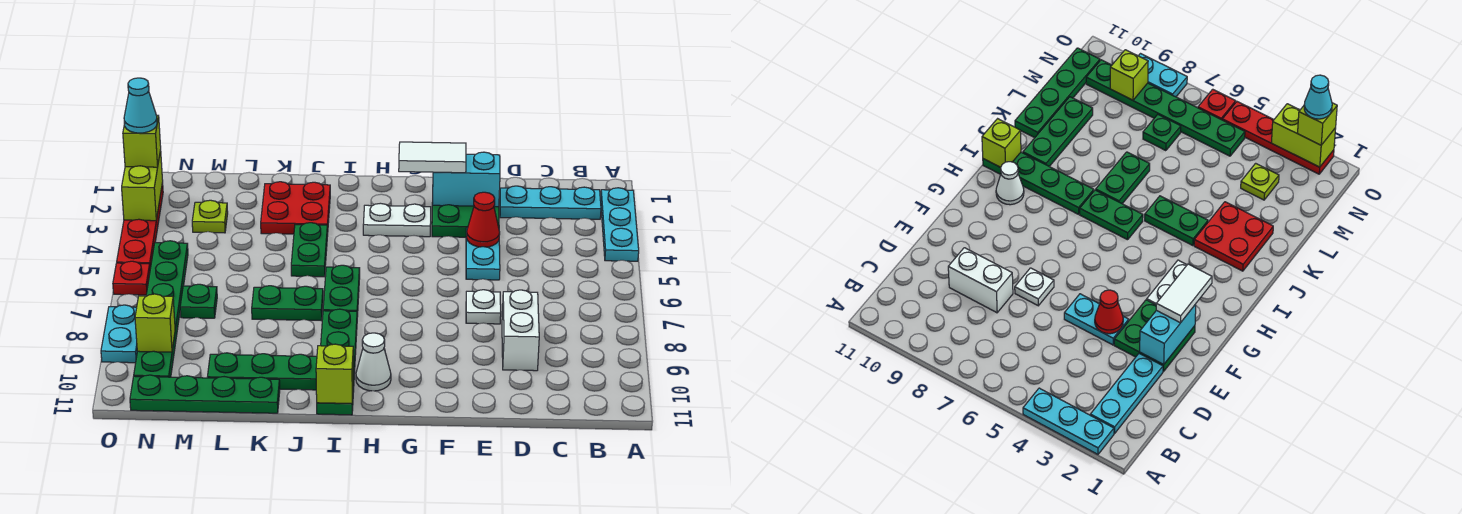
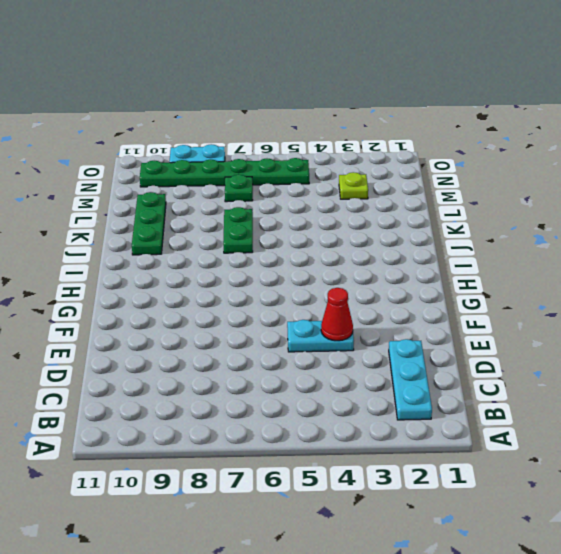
none -> cyan 1x3 plate [601,188,639,261]
none -> white 1x2 brick [502,290,539,371]
none -> green 2x2 plate [432,205,499,237]

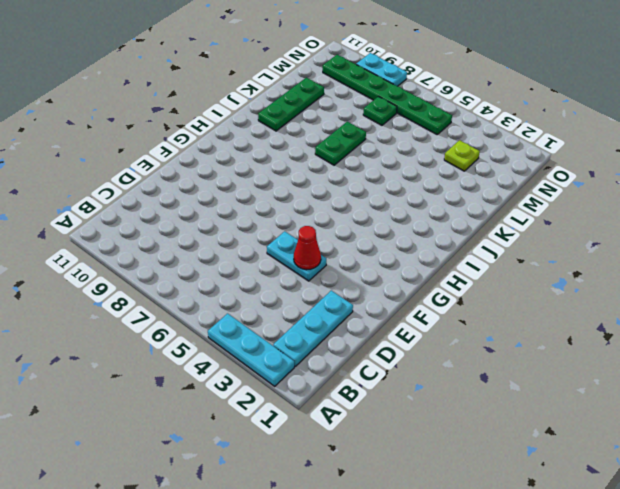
none -> white 1x2 brick [502,290,539,371]
none -> green 2x2 plate [432,205,499,237]
none -> white 1x1 plate [466,290,501,324]

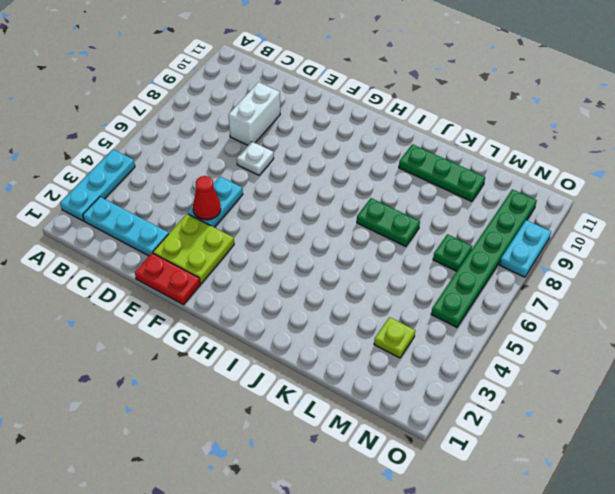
red 1x2 plate [135,253,200,305] -> none
lime 2x2 plate [153,214,234,284] -> green 2x2 plate [432,205,499,237]
none -> white 1x2 plate [363,203,431,237]
none -> white 1x1 cone [356,333,391,391]
none -> green 1x2 plate [323,265,360,317]

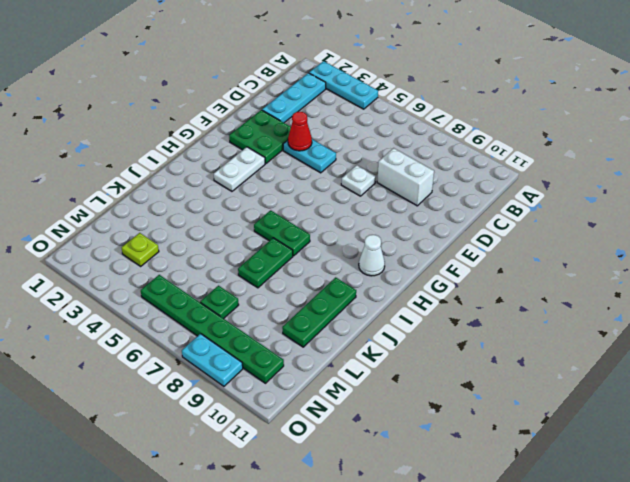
none -> green 1x4 plate [317,309,357,415]
none -> red 2x2 plate [261,182,330,234]
none -> green 1x2 plate [291,223,328,277]

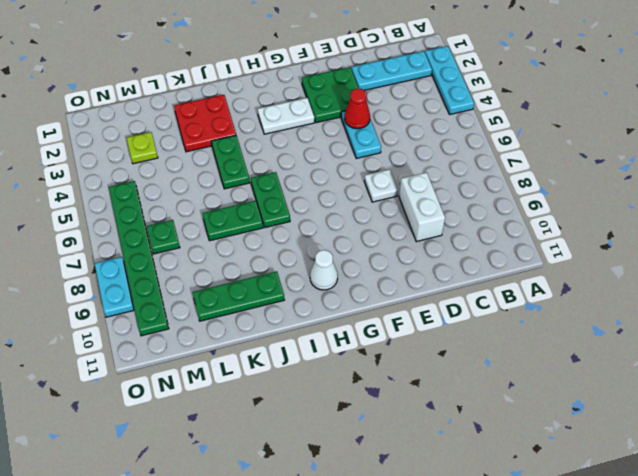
none -> green 1x4 plate [317,309,357,415]
none -> green 1x4 plate [130,375,280,413]
none -> red 1x4 plate [117,183,163,269]

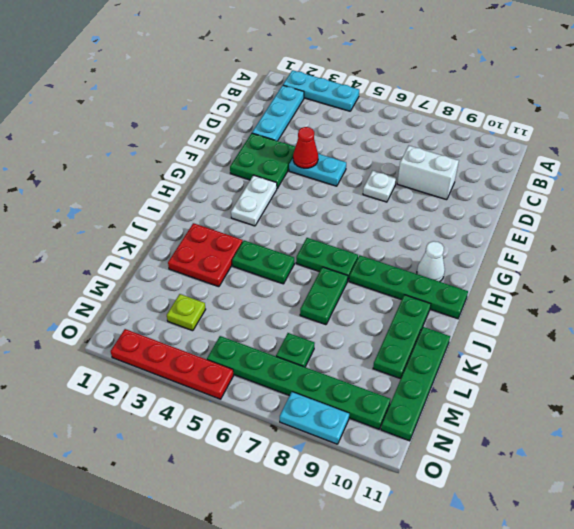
none -> red 1x1 plate [113,261,150,295]
none -> cyan 1x2 brick [432,152,500,207]
none -> lime 1x1 brick [316,344,353,403]

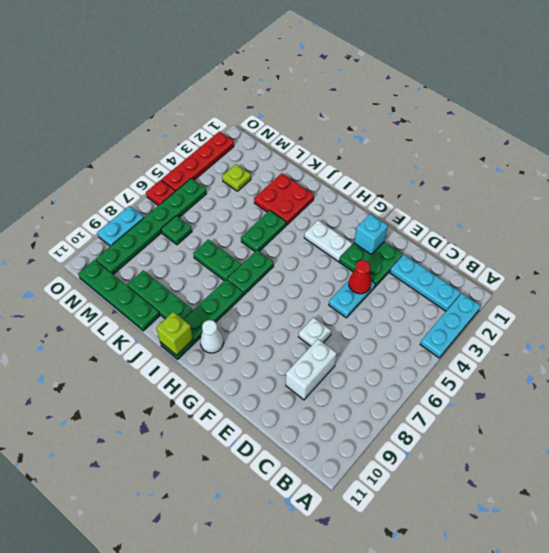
cyan 1x1 brick [354,214,388,255] -> cyan 1x2 brick [432,152,500,207]
none -> lime 1x1 brick [135,294,175,352]
none -> lime 1x2 brick [122,150,163,221]
none -> white 1x2 tile [399,142,466,173]

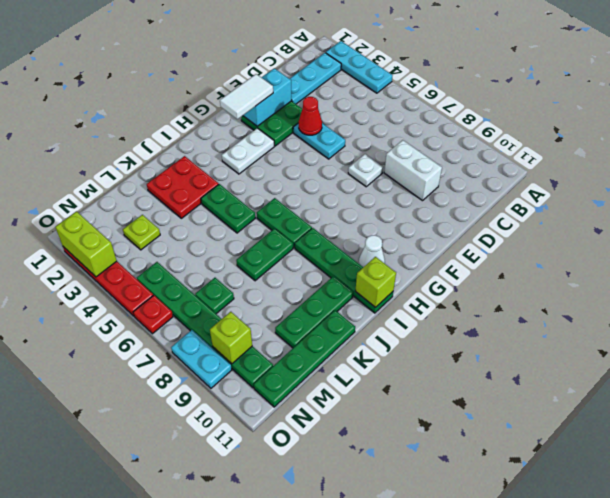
none -> lime 1x1 brick [123,115,161,167]
none -> cyan 1x1 cone [124,78,157,133]

